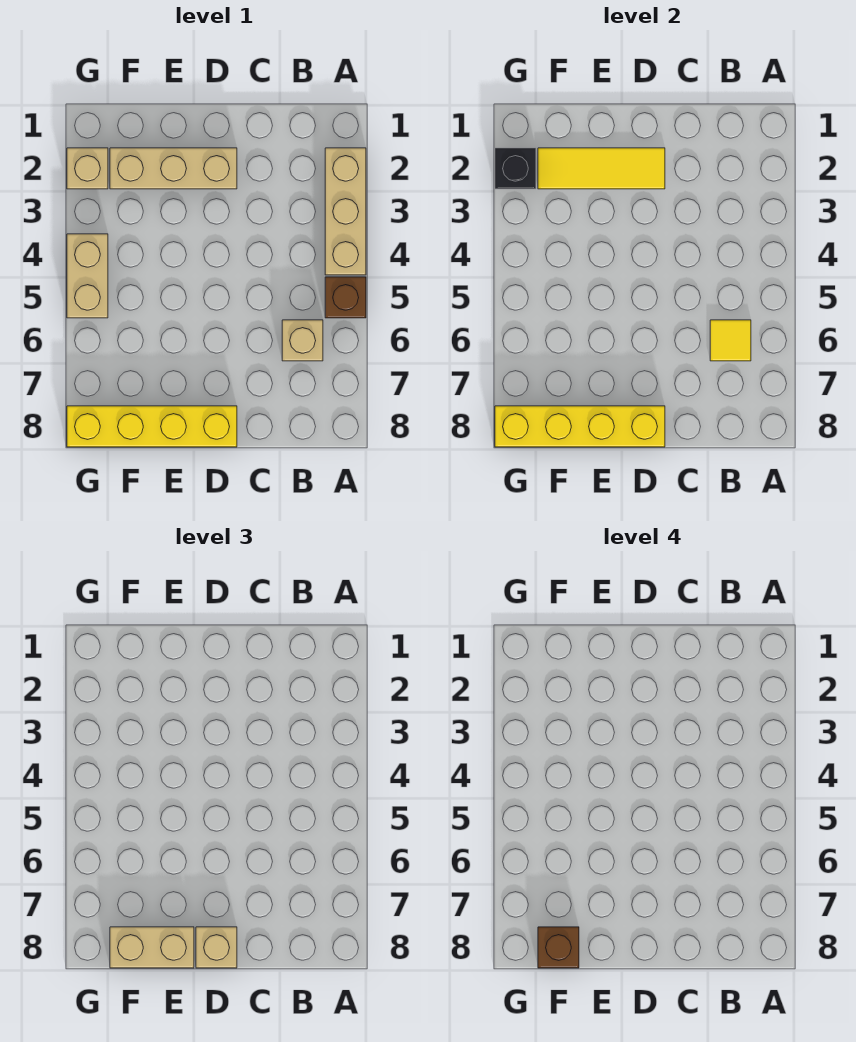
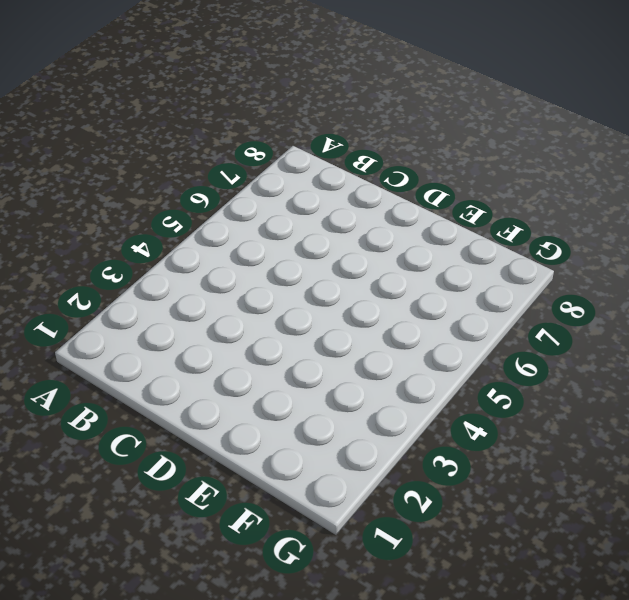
none -> tan 1x3 brick [325,148,366,275]
none -> brown 1x1 brick [325,277,366,318]
none -> tan 1x1 brick [282,320,323,361]

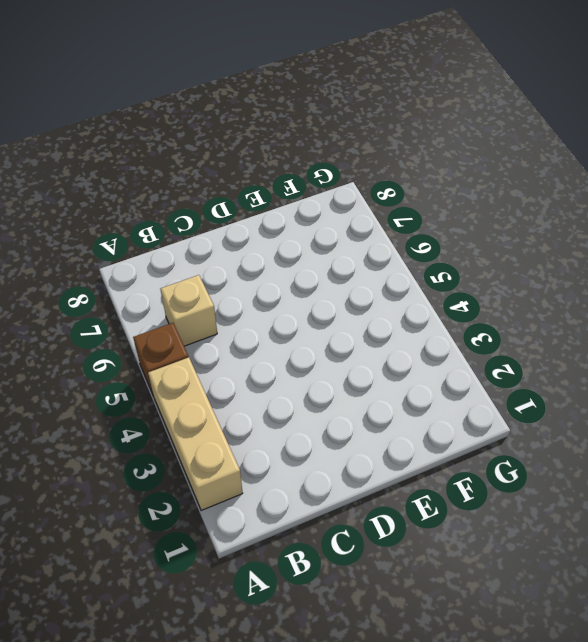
none -> tan 1x3 brick [110,148,237,189]
none -> yellow 1x4 brick [67,406,237,447]
none -> tan 1x1 brick [67,148,108,189]

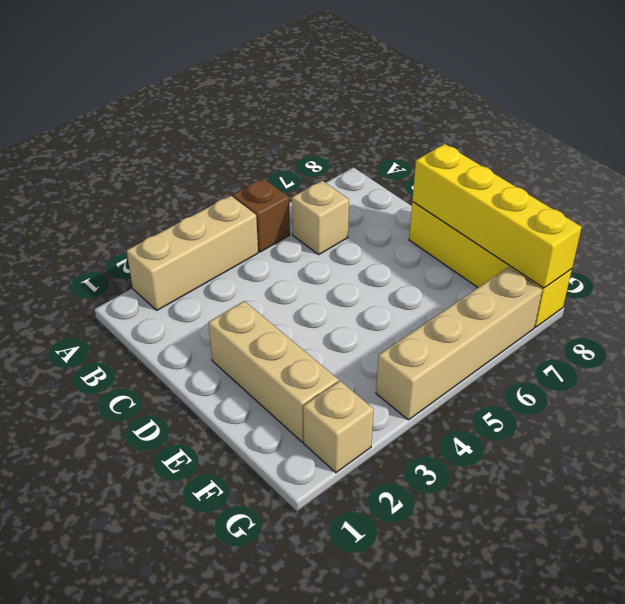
tan 1x4 brick [376,267,542,420] -> tan 1x2 brick [67,234,108,318]
none -> yellow 1x1 tile [710,320,751,361]
none -> yellow 1x3 tile [538,148,665,189]
none -> black 1x1 brick [495,148,536,189]

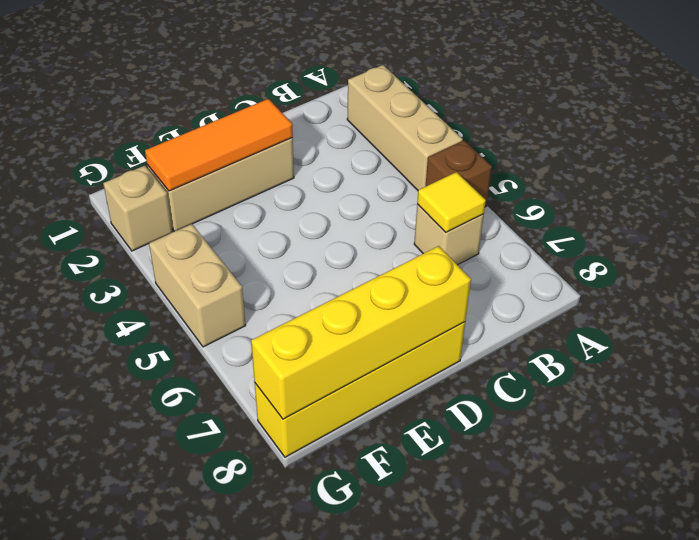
orange 1x3 tile [145,99,293,191] -> yellow 1x3 tile [538,148,665,189]
none -> black 1x1 brick [495,148,536,189]
none -> tan 1x1 brick [196,927,237,968]
none -> tan 1x2 brick [110,927,194,968]

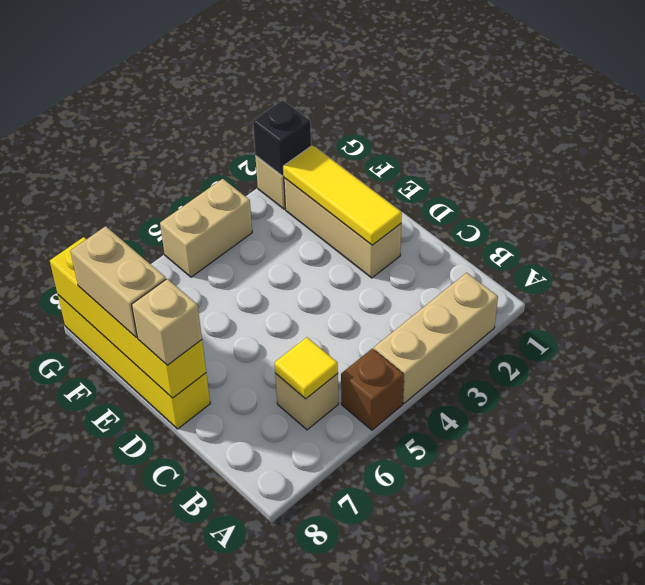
none -> brown 1x1 brick [538,927,579,968]

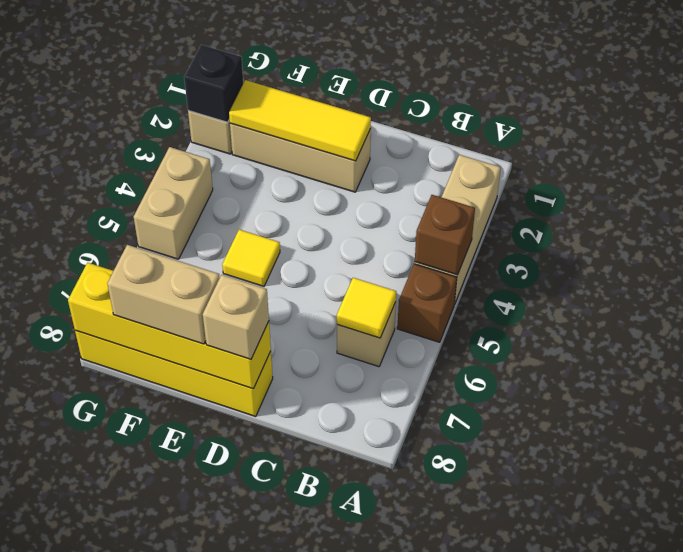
brown 1x1 brick [415,195,475,275] -> brown 1x1 brick moved to [538,927,579,968]
yellow 1x1 tile [222,230,280,286] -> none

